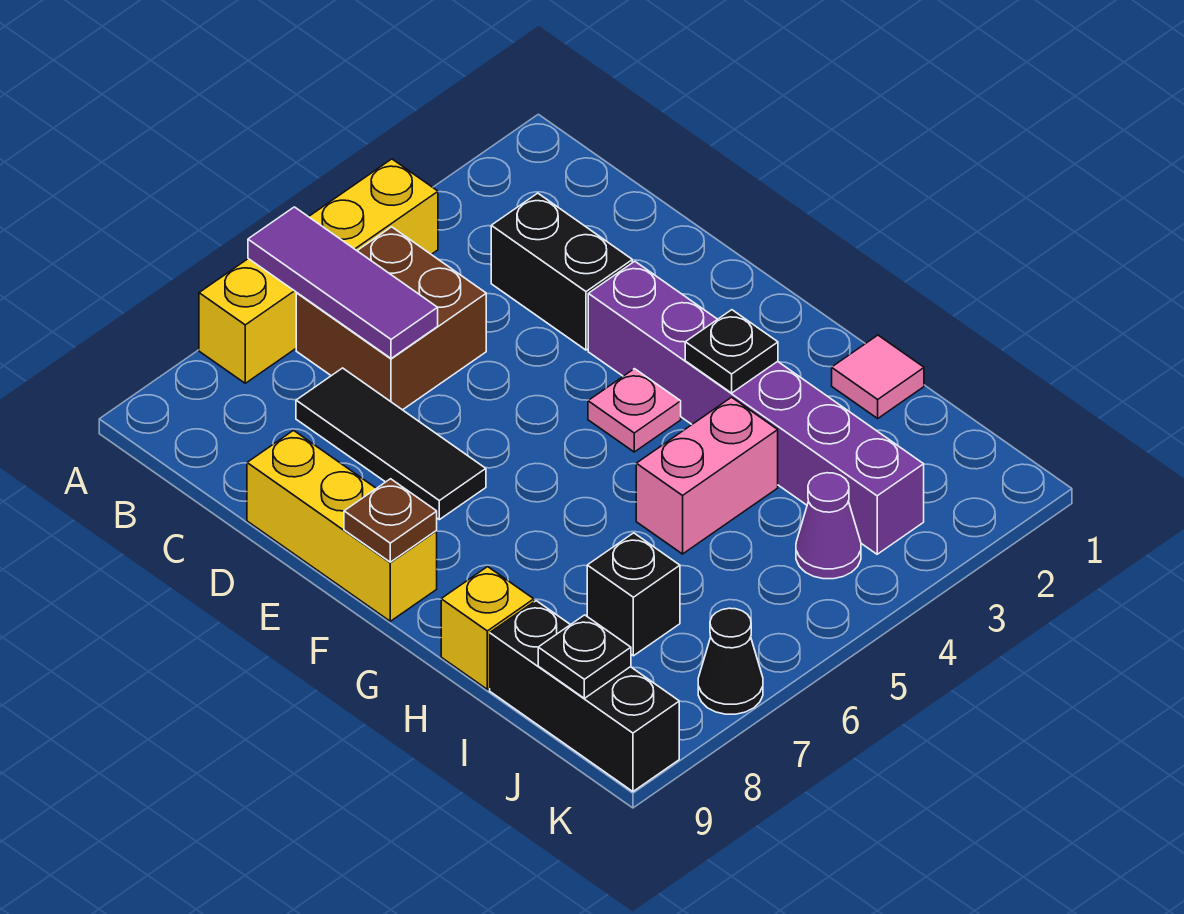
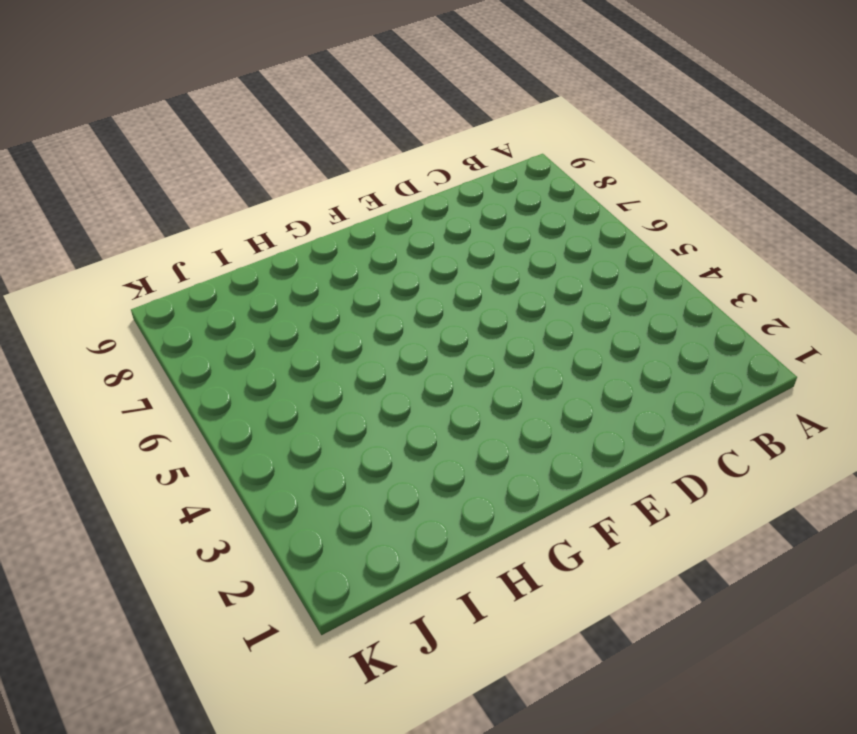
none -> yellow 1x4 brick [199,159,438,383]
none -> brown 2x2 brick [296,227,486,410]
none -> black 1x2 brick [491,193,632,350]

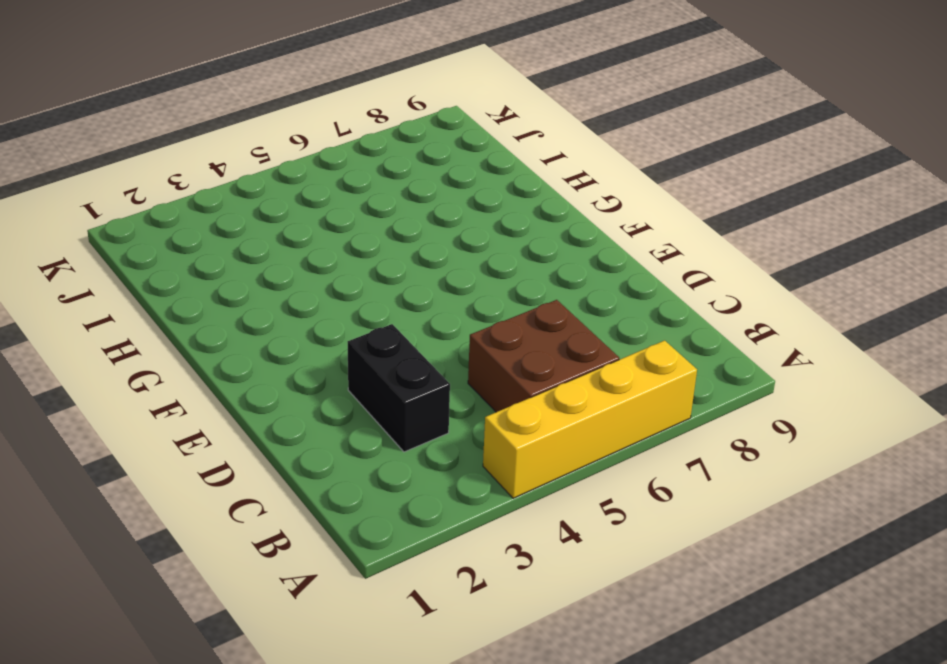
none -> black 1x3 tile [296,368,486,520]
none -> yellow 1x3 brick [247,430,437,621]
none -> purple 1x6 brick [588,261,924,554]

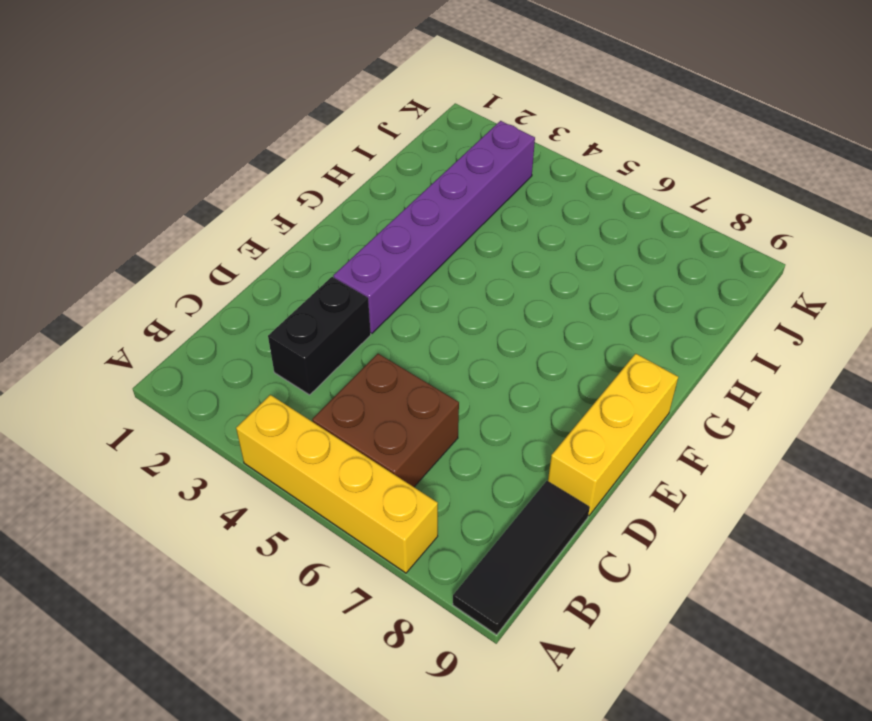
black 1x3 tile [453,481,590,635] -> black 1x3 tile moved to [296,368,486,520]
none -> pink 1x1 plate [588,369,681,452]
none -> pink 1x1 tile [832,335,924,418]
none -> pink 1x2 brick [636,397,778,554]

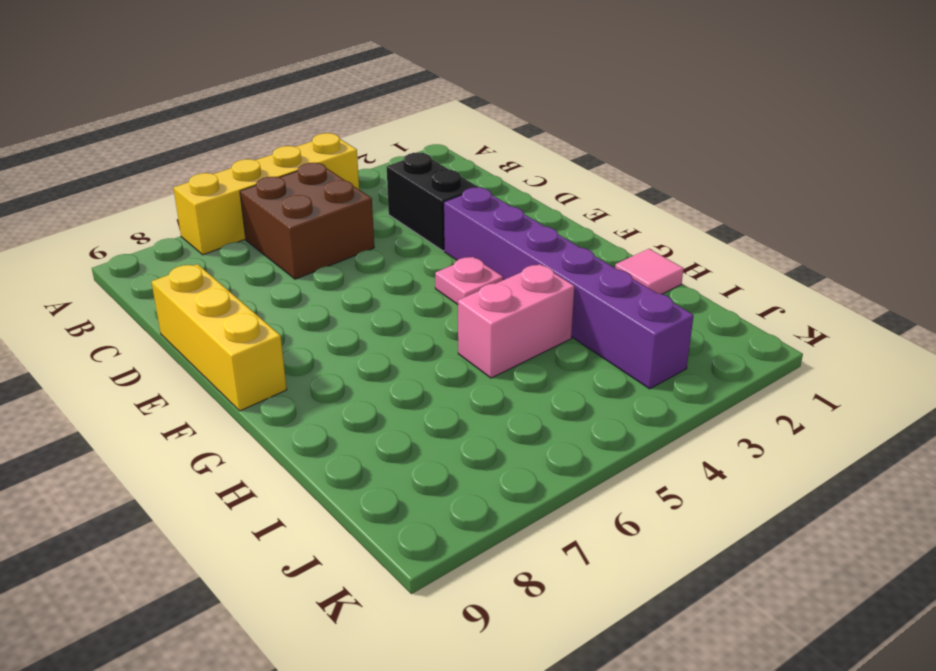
none -> black 1x3 tile [296,368,486,520]
none -> yellow 1x1 brick [441,567,534,689]
none -> black 1x1 brick [587,533,680,656]

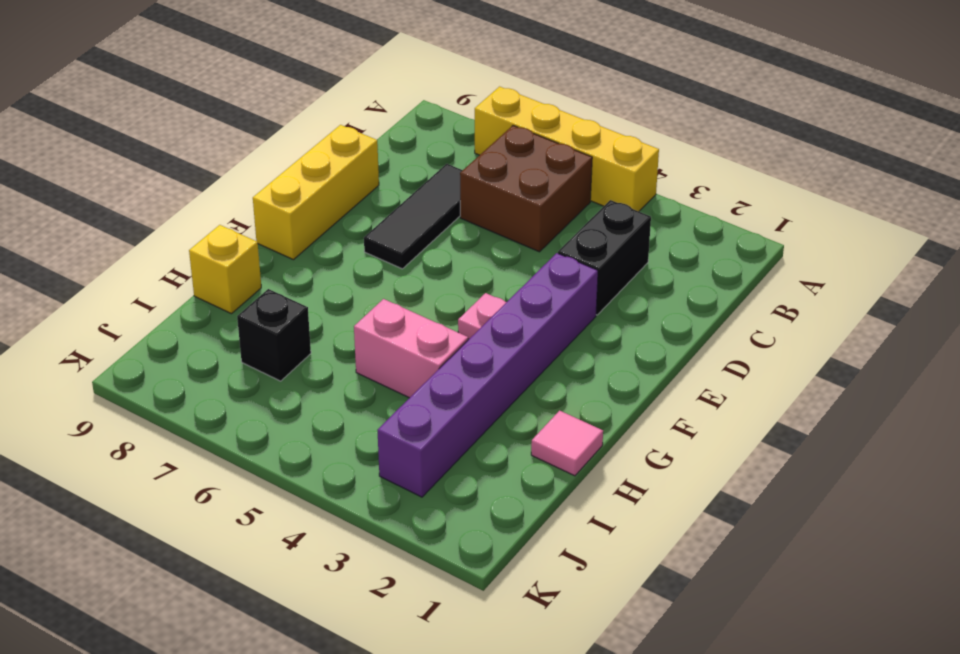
none -> black 1x3 brick [490,601,679,791]
none -> purple 1x1 cone [796,473,861,579]
none -> black 1x1 cone [698,608,763,714]

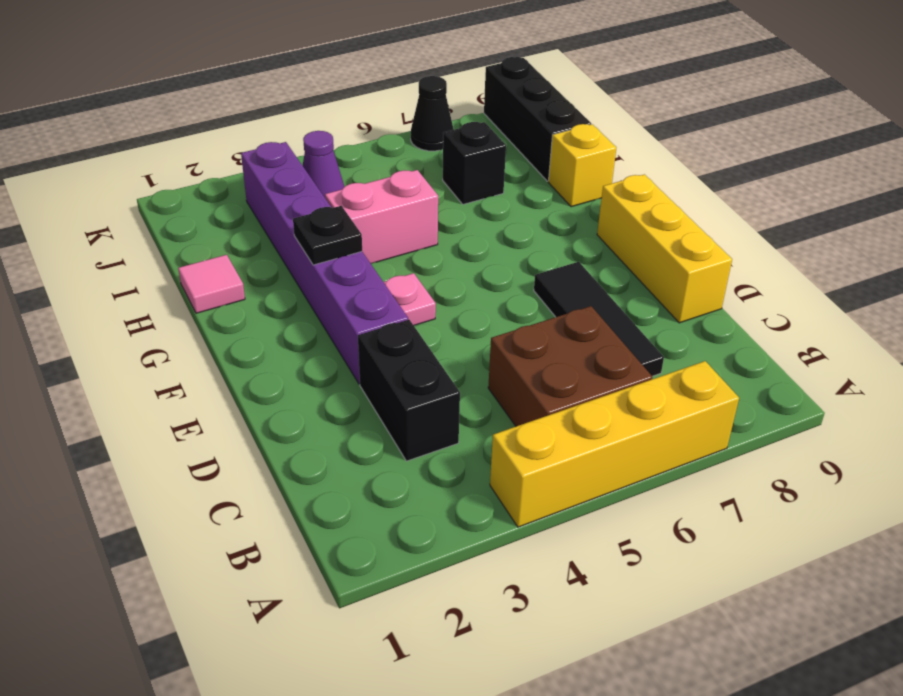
none -> purple 1x3 tile [248,207,438,358]
none -> brown 1x1 plate [344,479,437,562]
none -> black 1x1 plate [538,615,631,698]

